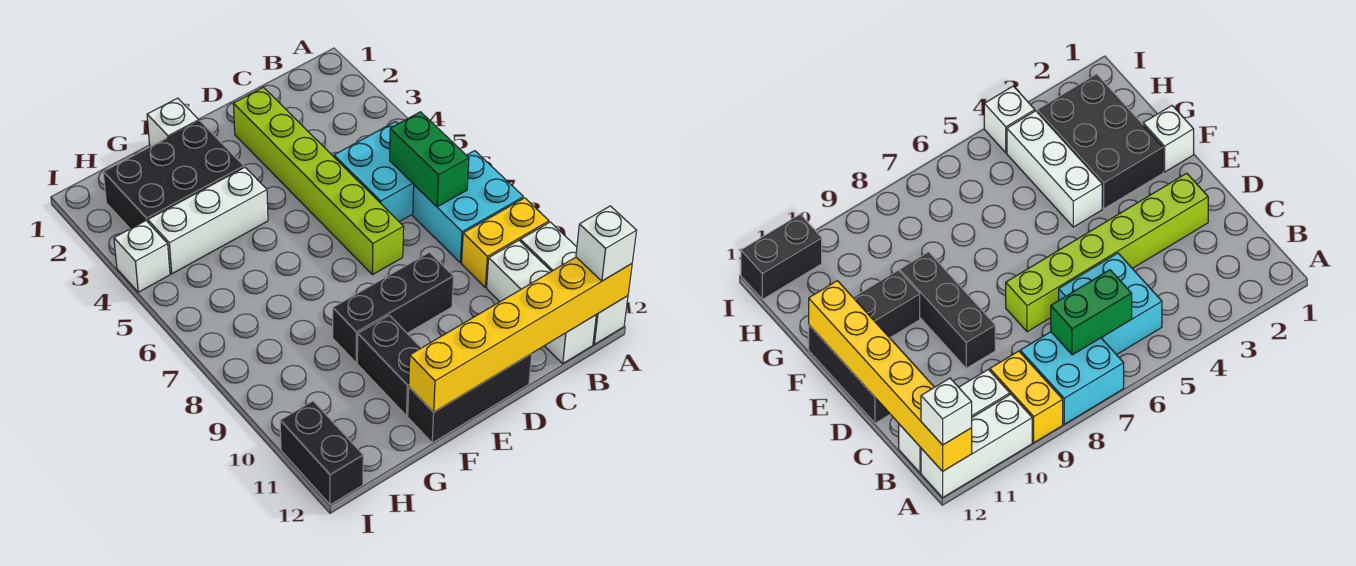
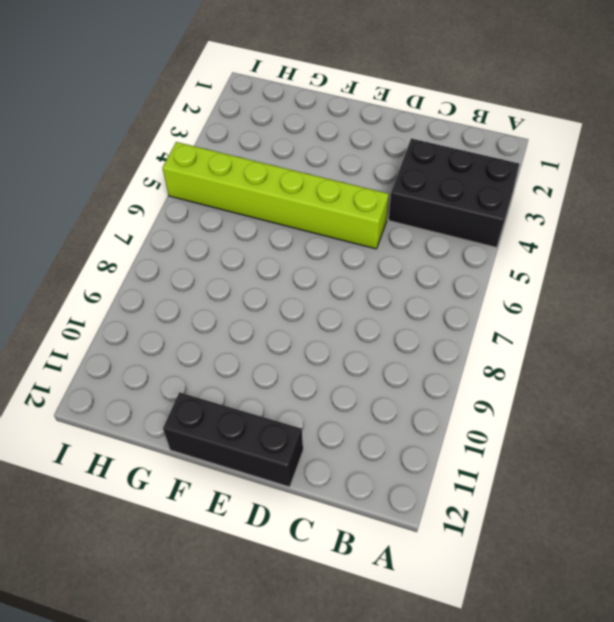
black 2x3 brick [389,138,519,248] -> black 2x3 brick moved to [103,121,244,229]
lime 1x6 brick [162,142,389,249] -> lime 1x6 brick turned to [233,87,404,275]
none -> cyan 2x2 brick [413,151,523,263]
none -> yellow 1x2 brick [462,198,549,287]
none -> white 1x3 brick [520,222,628,344]

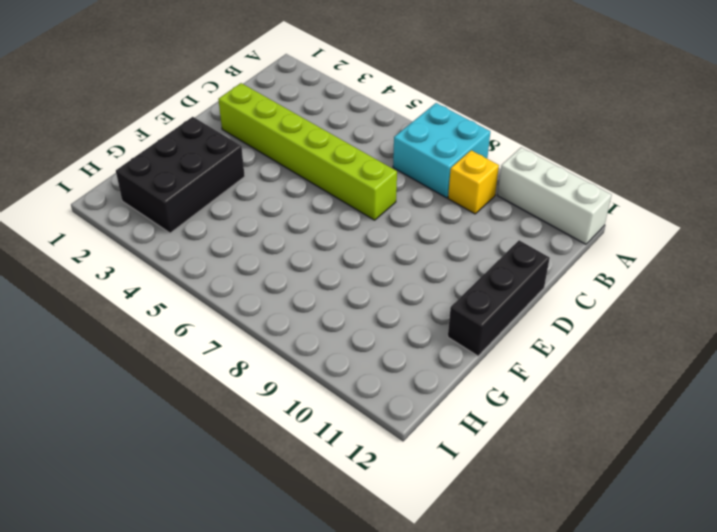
yellow 1x1 brick [448,150,499,214] -> yellow 1x2 brick [462,198,549,287]
none -> cyan 2x2 brick [334,122,414,222]
none -> white 1x3 brick [487,240,596,363]
none -> black 1x3 brick [333,252,454,363]

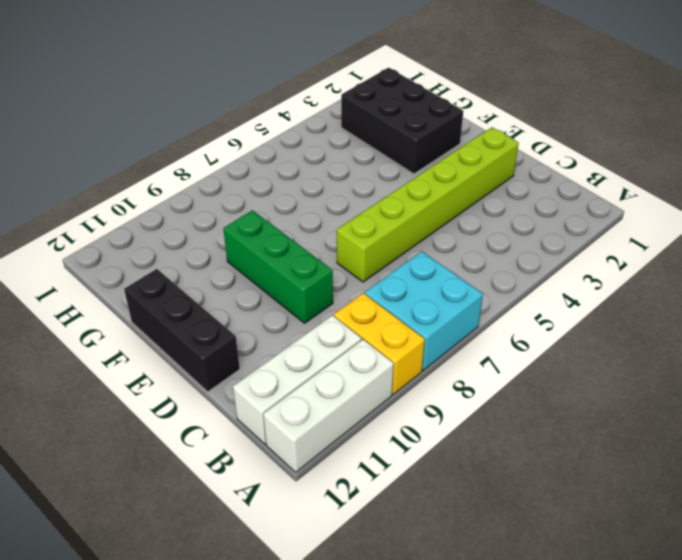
green 1x3 brick [223,210,333,323] -> black 1x3 brick [333,252,454,363]
none -> cyan 2x2 brick [334,122,414,222]
none -> white 1x1 brick [147,98,199,147]
none -> white 1x3 brick [148,167,268,274]

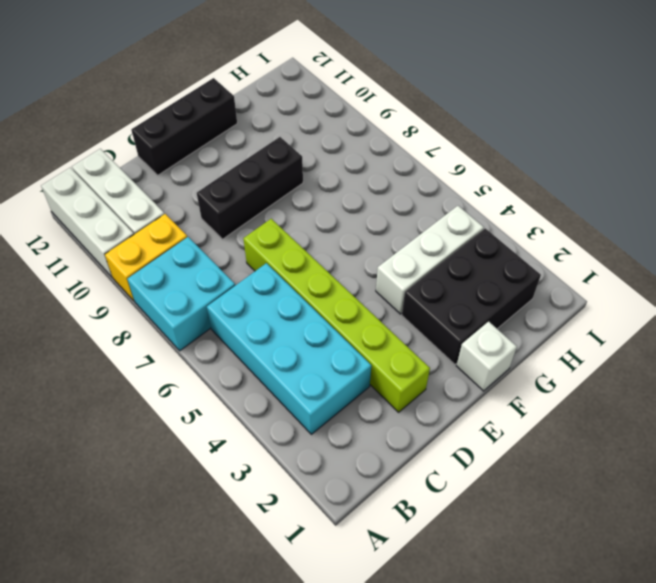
cyan 2x4 brick [207,263,371,434] -> cyan 2x2 brick [334,122,414,222]
none -> black 1x2 brick [357,315,421,416]
none -> white 1x1 brick [114,221,170,292]
none -> black 1x2 brick [280,401,363,505]

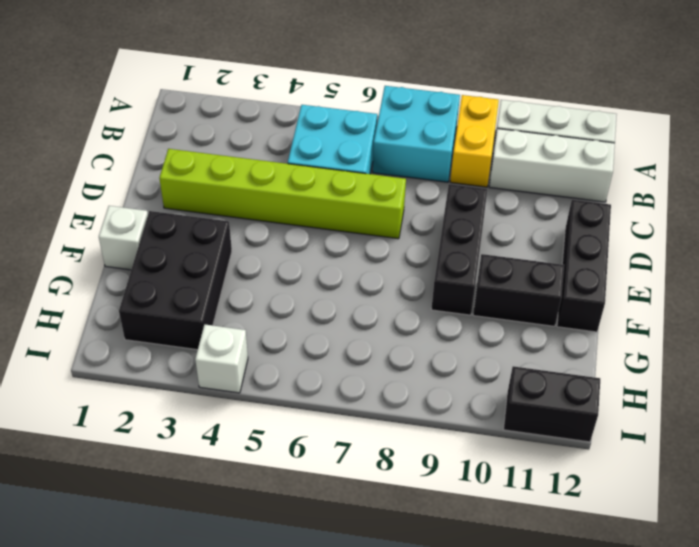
none -> white 1x3 brick [148,167,268,274]
none -> yellow 1x6 brick [409,257,632,412]
none -> green 1x2 brick [390,112,469,207]

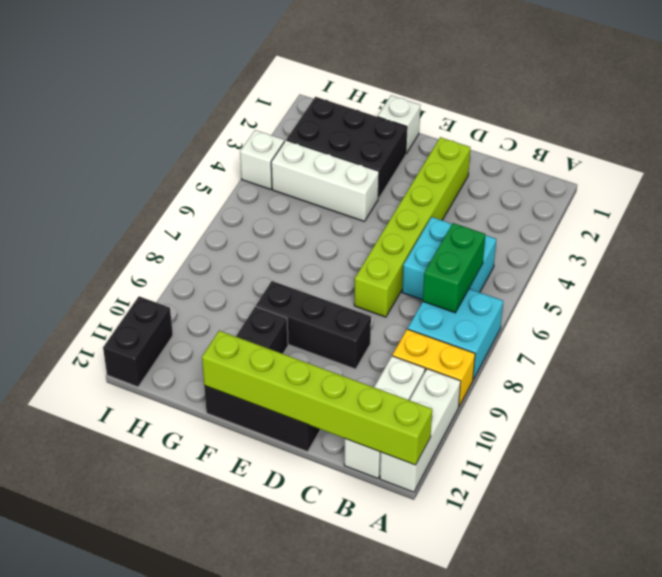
lime 1x6 brick [202,331,432,465] -> yellow 1x6 brick [409,257,632,412]
none -> white 1x1 brick [576,206,637,281]

